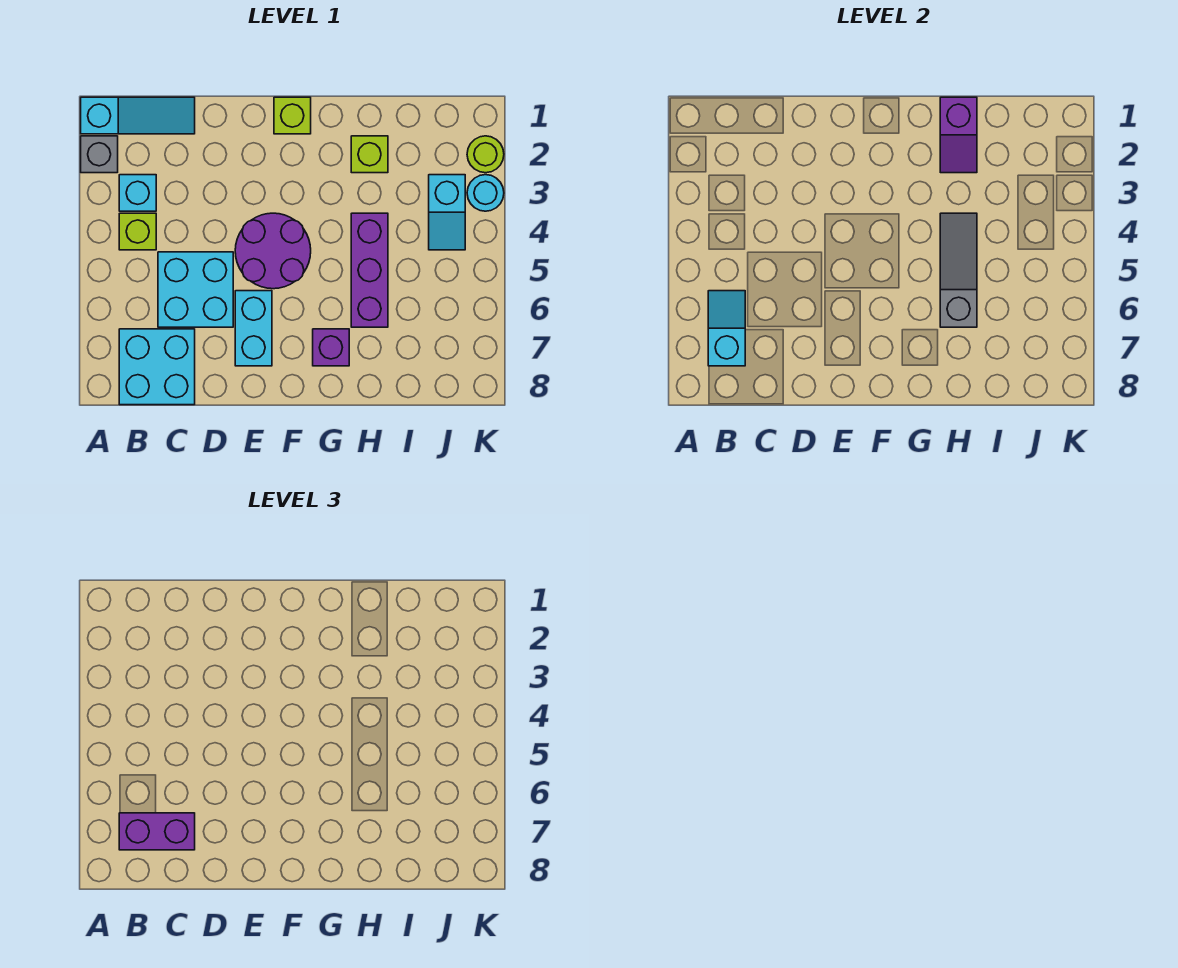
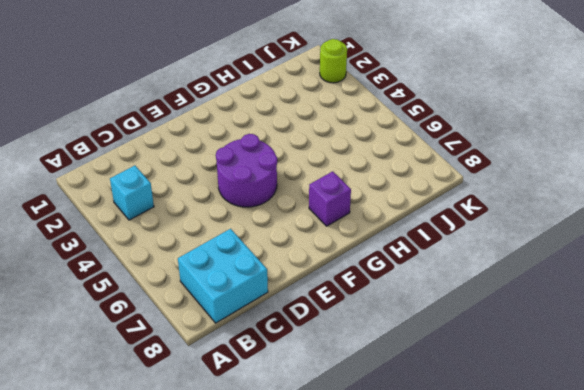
none -> cyan 1x3 slope [81,97,195,134]
none -> grey 1x1 brick [81,136,118,173]
none -> lime 1x1 brick [119,213,156,250]

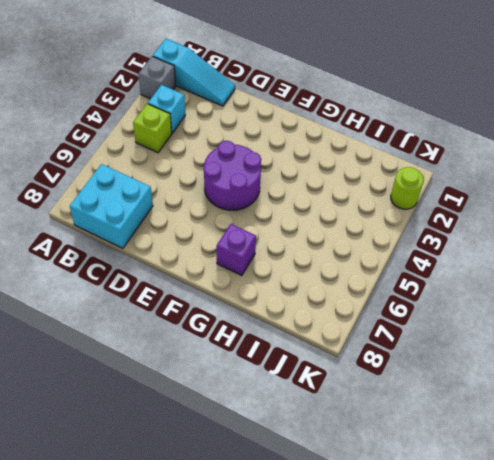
none -> cyan 2x2 brick [158,252,233,327]
none -> cyan 1x2 brick [235,291,272,366]
none -> lime 1x1 brick [274,97,311,134]

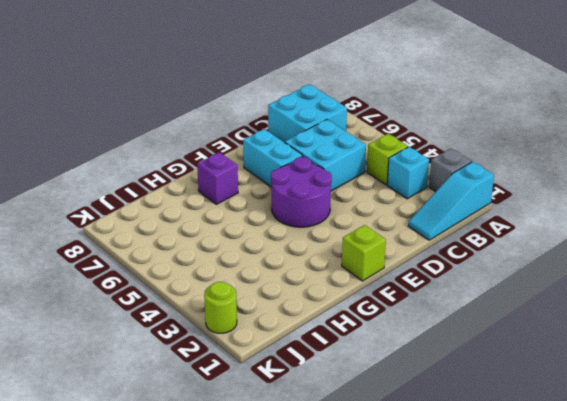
none -> lime 1x1 brick [351,136,388,173]
none -> purple 1x3 brick [351,213,388,327]
none -> cyan 1x2 slope [429,175,465,250]

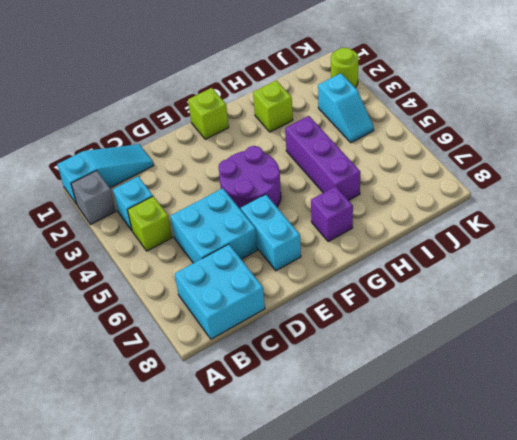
none -> cyan 1x1 round brick [467,175,504,211]
none -> cyan 1x2 slope [708,291,745,366]
none -> purple 1x2 slope [940,97,977,173]

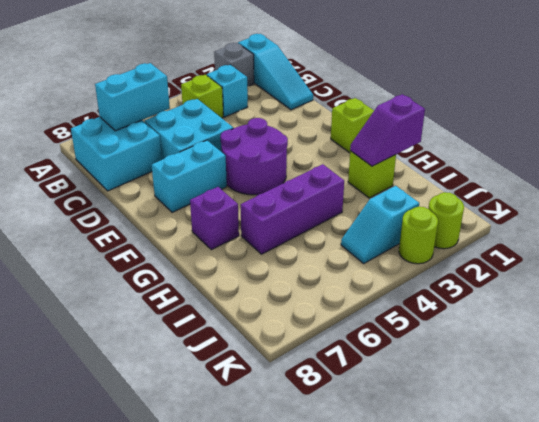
cyan 1x2 brick [95,63,170,131] -> cyan 1x2 slope [708,291,745,366]
lime 1x1 round brick [399,207,438,264] -> cyan 1x1 round brick [467,175,504,211]
none -> grey 1x3 slope [940,213,977,327]
none -> purple 1x2 brick [119,813,195,850]

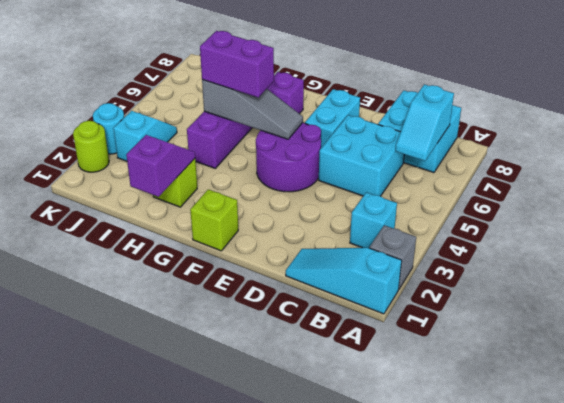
grey 1x3 slope [202,80,303,139] -> grey 1x3 slope turned to [940,213,977,327]
purple 1x2 brick [200,31,274,97] -> purple 1x2 brick moved to [119,813,195,850]
none -> lime 1x1 brick [119,213,156,250]

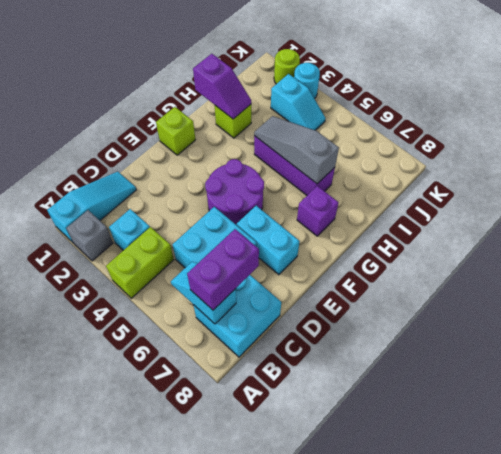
lime 1x2 brick [106,227,174,298] -> lime 1x1 brick [119,213,156,250]

